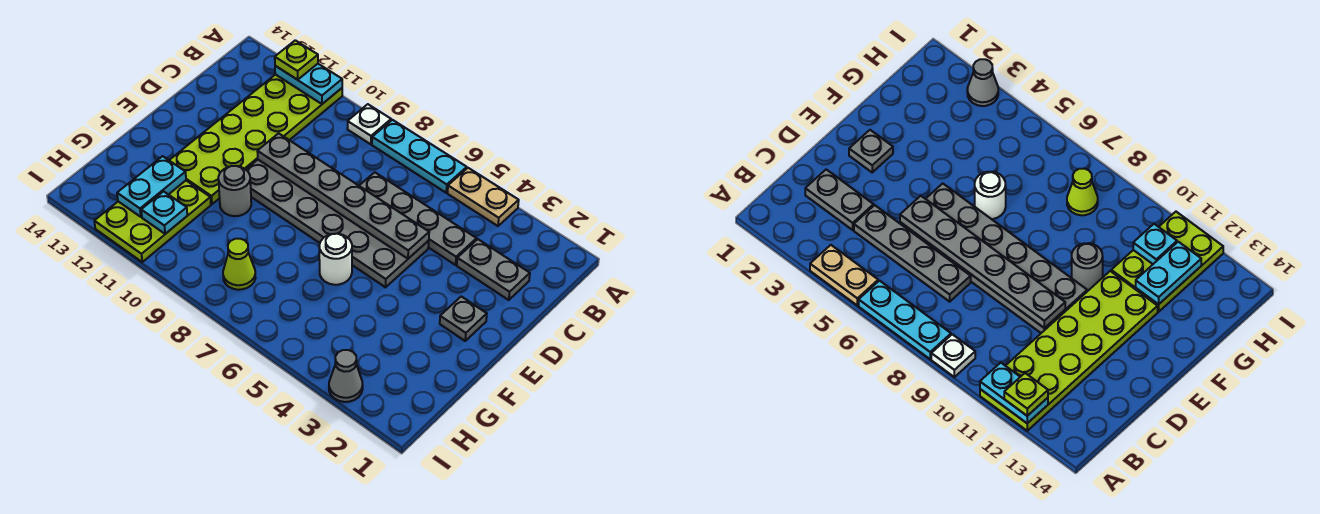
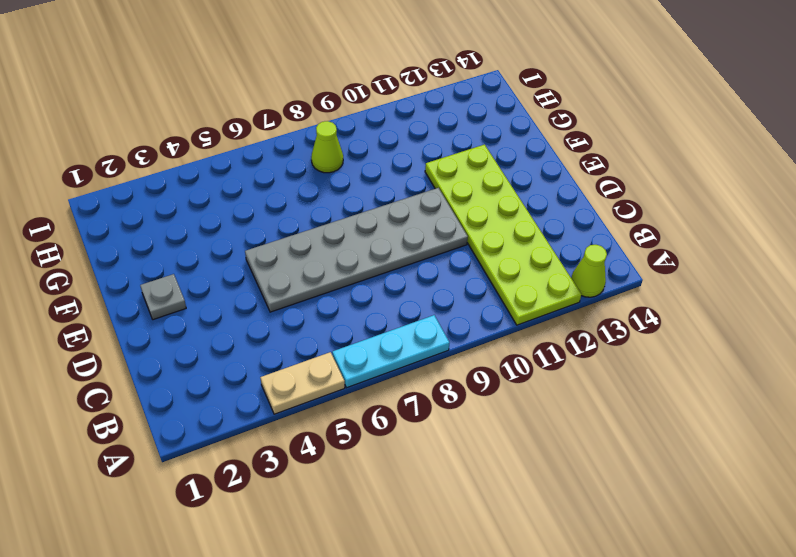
lime 1x1 cone [571,245,607,297] -> none
none -> white 1x1 plate [347,104,391,144]
none -> grey 1x2 plate [457,239,530,300]
none -> grey 1x4 plate [359,172,477,265]

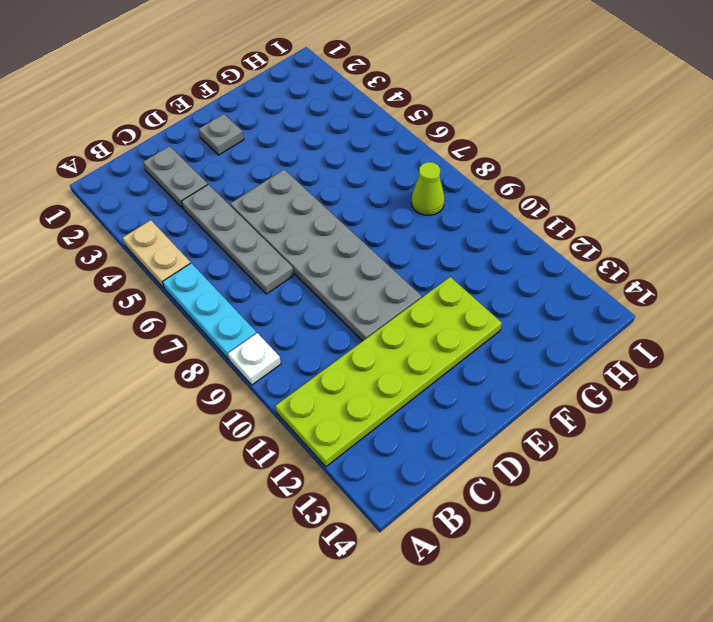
none -> white 1x1 round brick [319,234,352,285]
none -> grey 1x1 round brick [218,166,251,216]
none -> lime 2x3 plate [94,181,211,262]

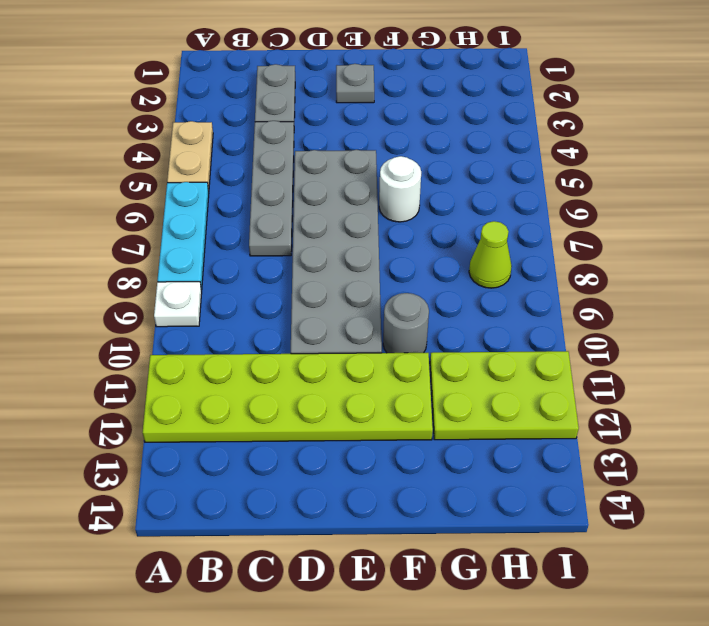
none -> grey 1x1 cone [329,350,363,402]
none -> cyan 1x2 plate [275,64,342,104]
none -> grey 1x6 plate [257,133,429,259]

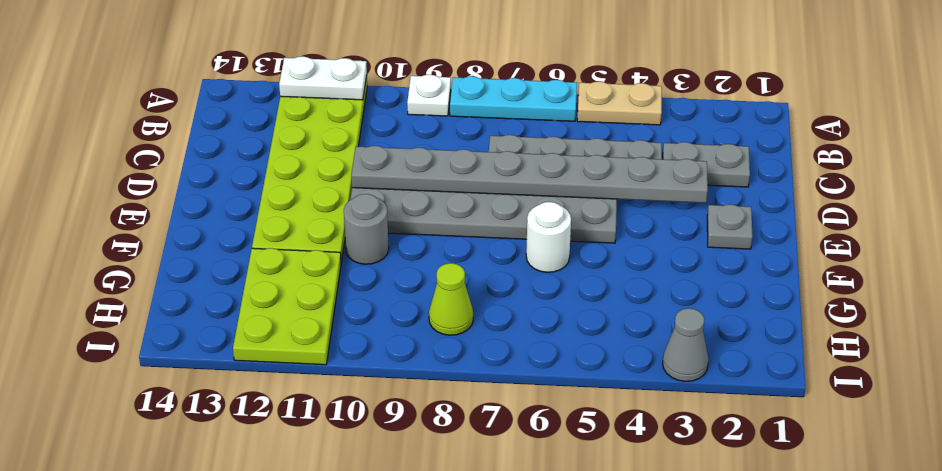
white 1x2 plate [279,56,367,100] -> cyan 1x2 plate [275,64,342,104]
grey 1x8 plate [351,146,708,203] -> grey 1x6 plate [257,133,429,259]
none -> cyan 1x2 plate [117,156,186,217]
none -> cyan 1x1 plate [141,191,187,234]
none -> lime 1x1 plate [275,40,318,80]

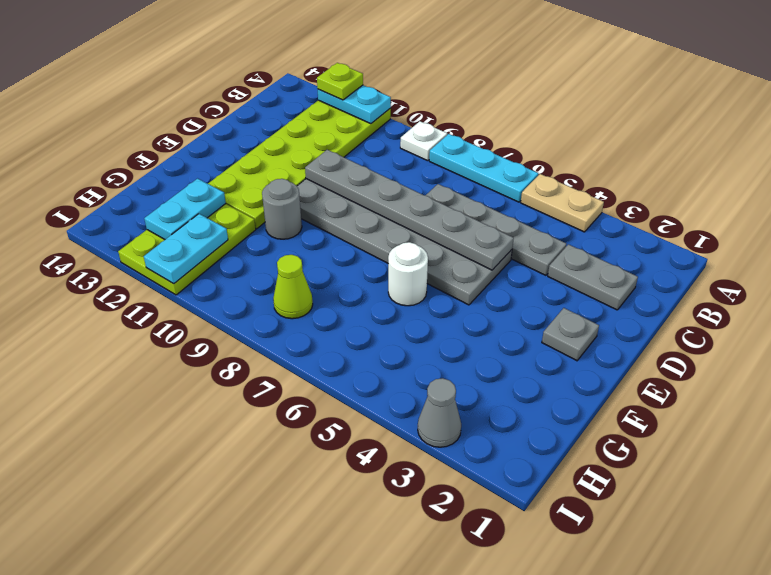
cyan 1x2 plate [144,214,228,284] -> cyan 1x1 plate [141,191,187,234]

